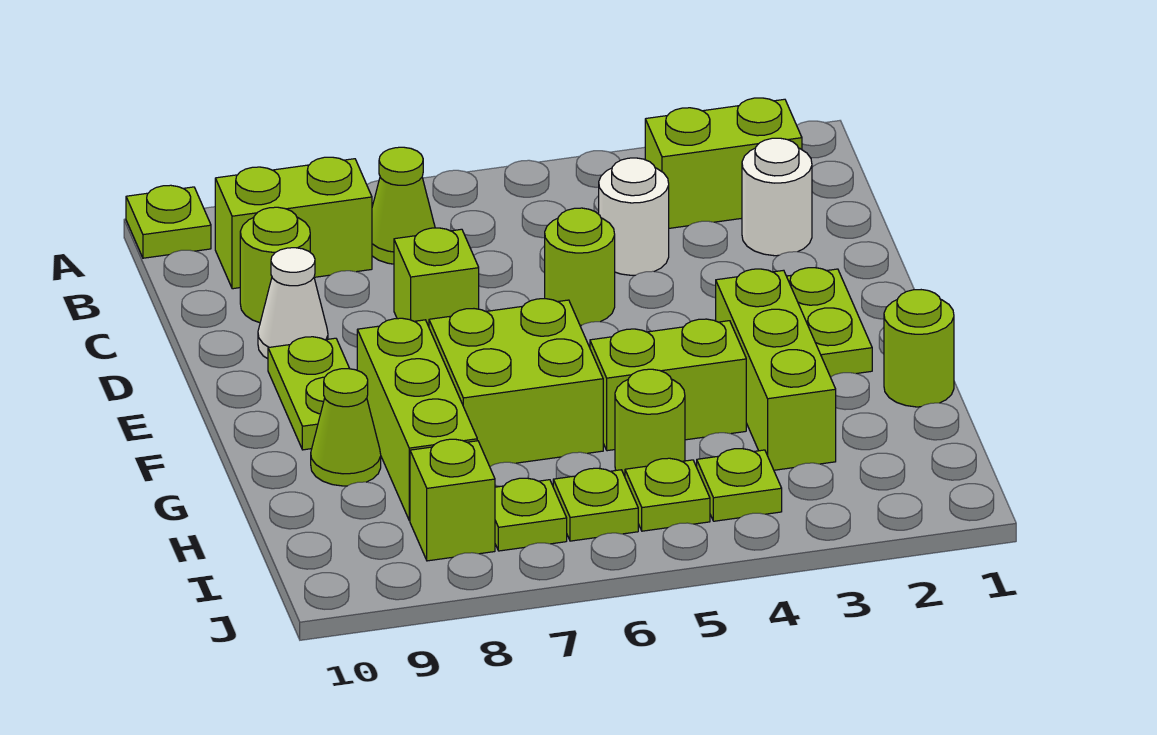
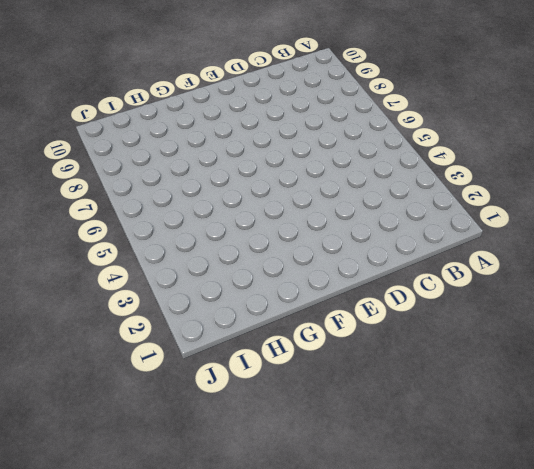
none -> lime 1x1 plate [126,185,211,258]
none -> lime 1x2 brick [645,98,802,228]
none -> lime 1x1 cone [372,147,435,264]

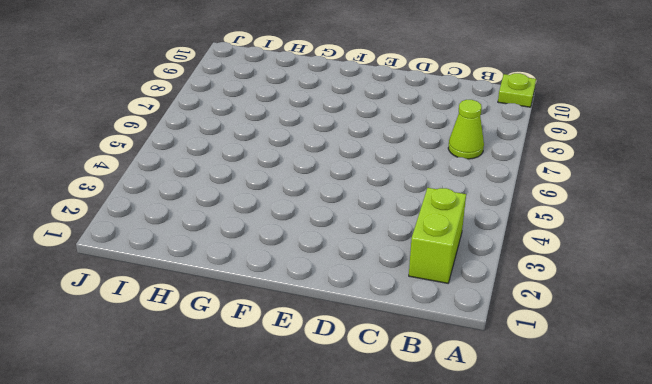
none -> lime 1x2 brick [215,157,372,289]
none -> white 1x1 round brick [742,138,812,256]
none -> white 1x1 round brick [599,158,669,275]

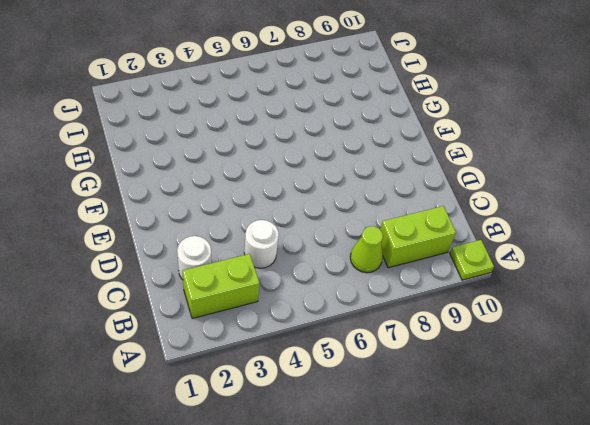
none -> lime 1x1 round brick [240,207,310,323]
none -> lime 1x1 round brick [545,208,615,325]
none -> lime 1x1 brick [394,228,479,327]

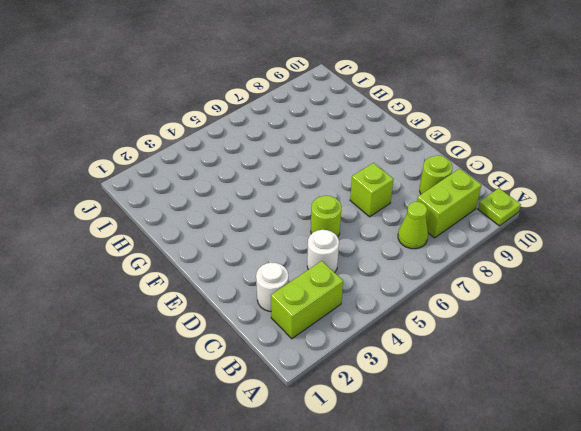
none -> white 1x1 cone [258,248,328,359]
none -> lime 1x2 plate [787,268,872,377]
none -> lime 1x2 plate [268,337,349,450]

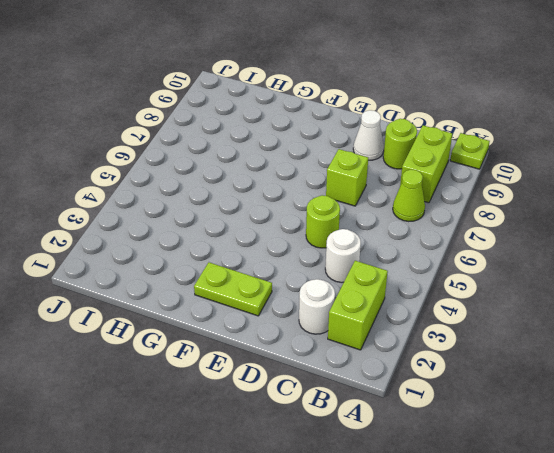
none -> lime 1x2 plate [268,337,349,450]
none -> lime 1x3 brick [716,269,836,470]
none -> lime 2x2 brick [429,299,603,466]

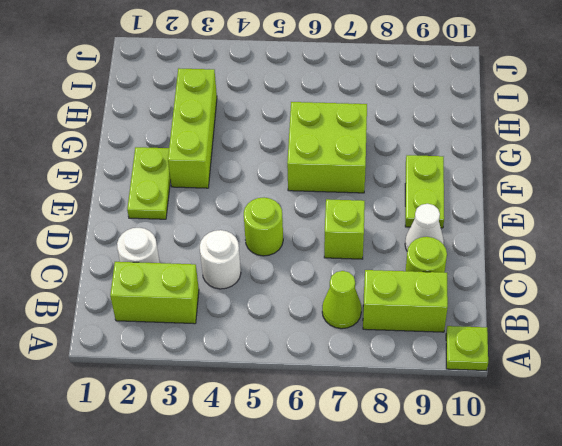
none -> lime 1x3 brick [357,318,477,521]
none -> lime 1x1 round brick [884,290,954,407]
none -> lime 1x2 brick [590,319,746,451]

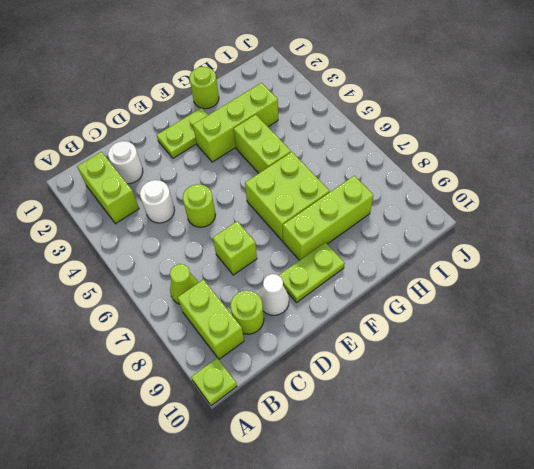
none -> lime 1x1 cone [311,369,381,486]
none -> lime 1x1 round brick [615,369,685,476]
none -> lime 1x1 plate [697,449,782,521]

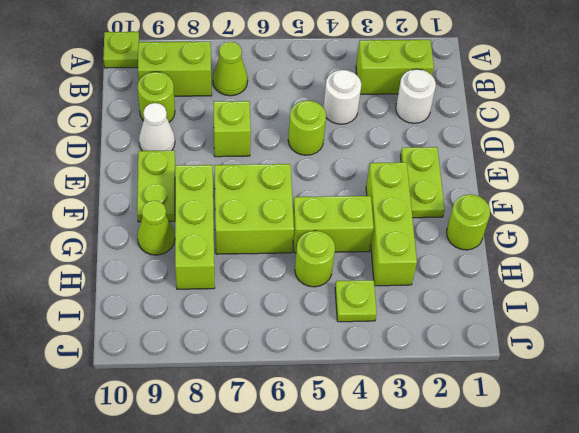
none -> lime 1x1 plate [625,458,710,531]
none -> lime 1x1 plate [553,468,638,541]
none -> lime 1x1 plate [495,478,567,551]

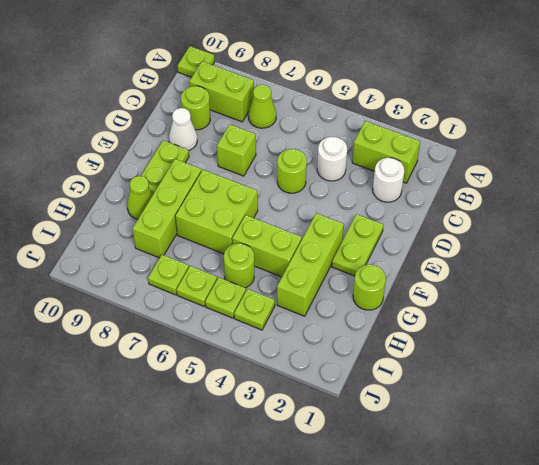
none -> lime 1x1 brick [410,439,495,561]

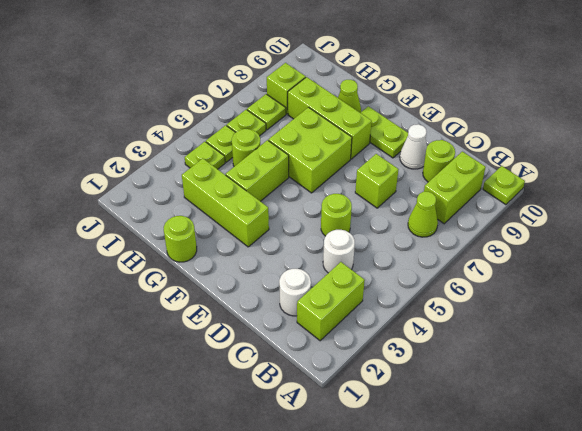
none -> lime 1x2 plate [787,268,872,377]

